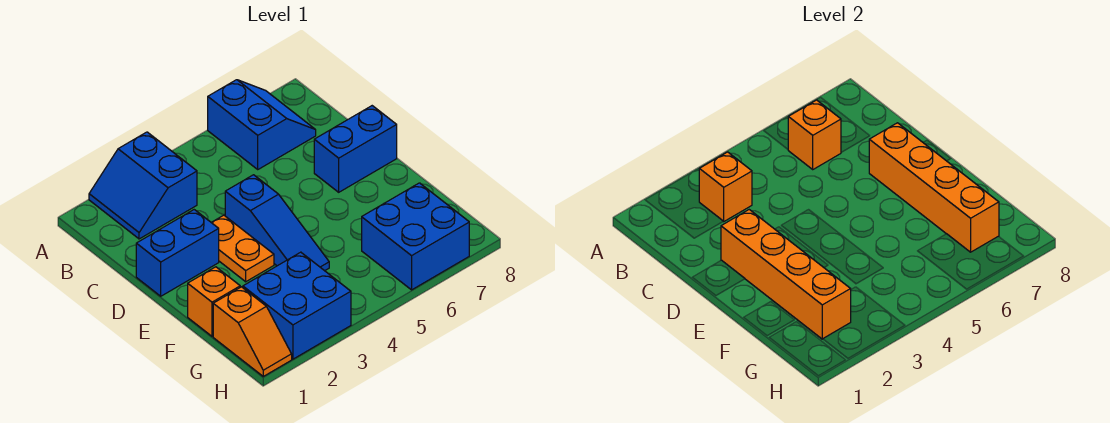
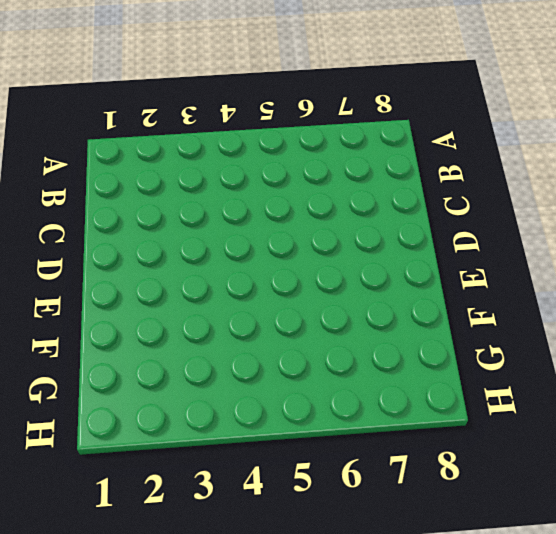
none -> blue 2x2 slope [89,132,197,239]
none -> blue 2x2 slope [208,80,316,169]
none -> blue 1x2 brick [136,210,219,296]

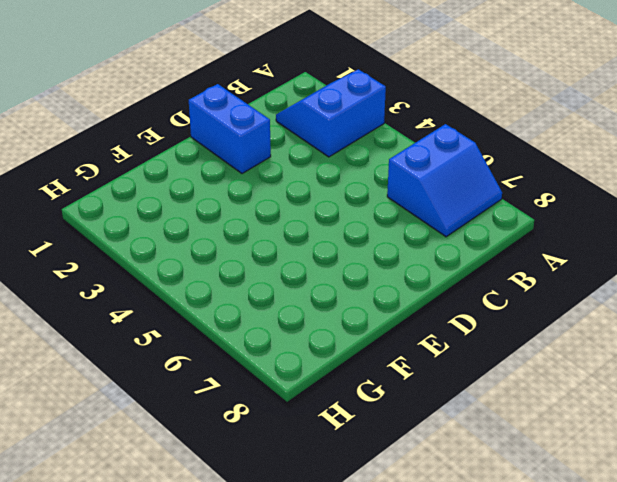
none -> orange 1x2 plate [211,215,274,282]
none -> blue 1x3 slope [225,175,329,271]
none -> blue 1x2 brick [314,106,397,192]

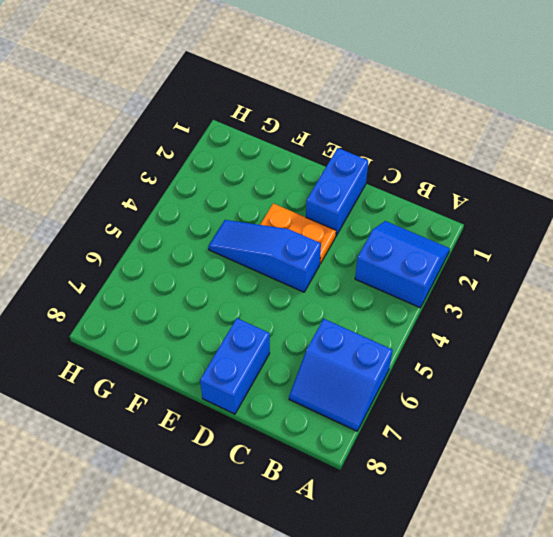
none -> orange 1x1 brick [188,267,240,336]
none -> orange 1x2 slope [213,287,292,376]
none -> blue 2x2 brick [243,252,351,359]

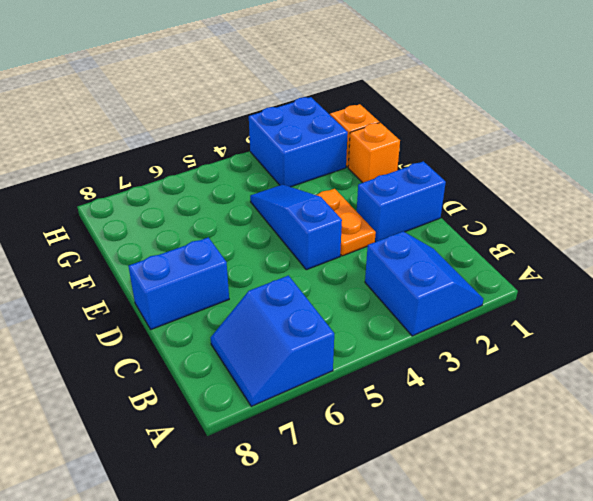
none -> blue 2x2 brick [362,183,469,290]
none -> orange 1x1 brick [699,152,752,221]
none -> orange 1x1 brick [788,100,841,169]

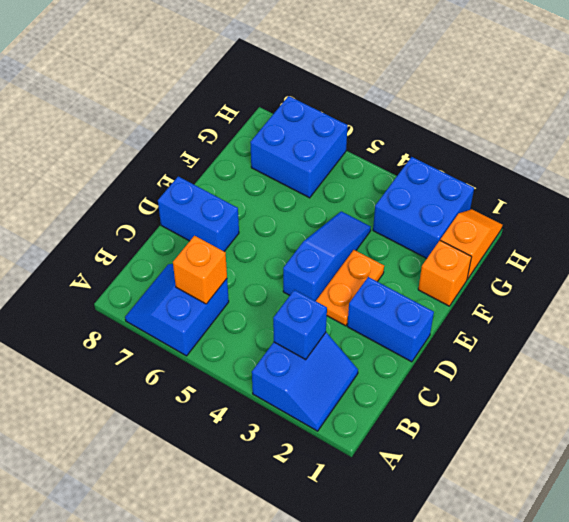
blue 1x1 brick [273,290,327,359] -> orange 1x1 brick [699,152,752,221]
none -> orange 1x4 brick [721,210,851,339]
none -> orange 1x4 brick [869,123,999,252]

